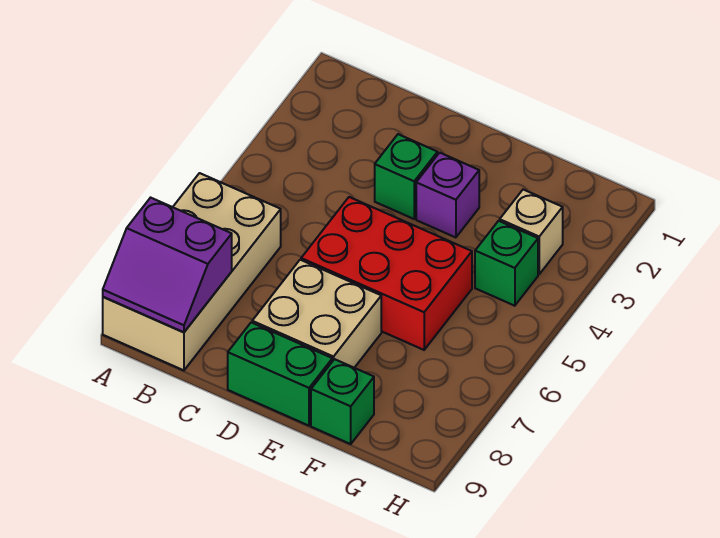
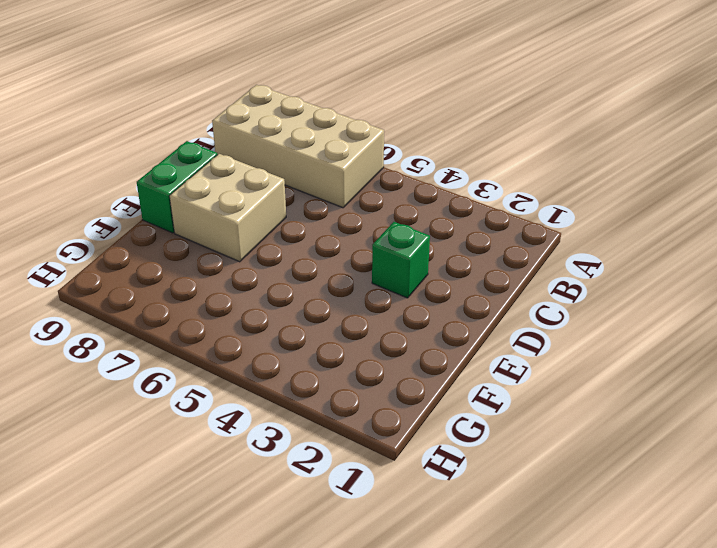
none -> red 2x3 brick [301,197,472,350]
none -> purple 1x1 brick [416,153,479,237]

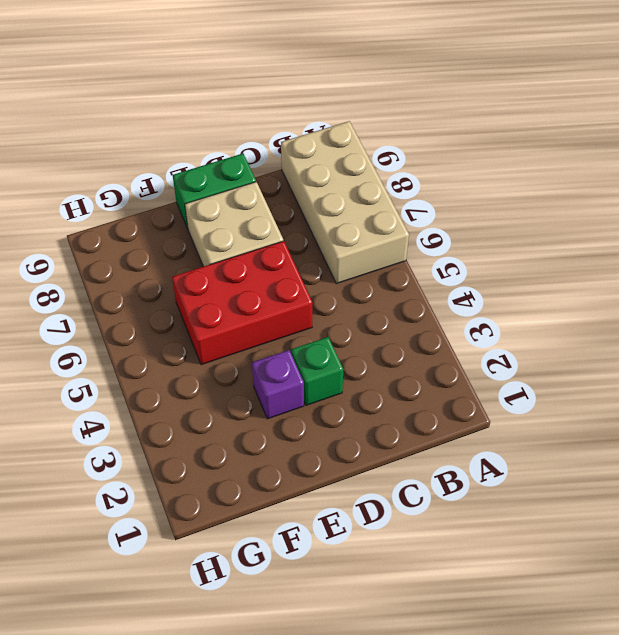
none -> green 1x1 brick [311,359,374,444]
none -> tan 1x1 brick [500,190,563,274]

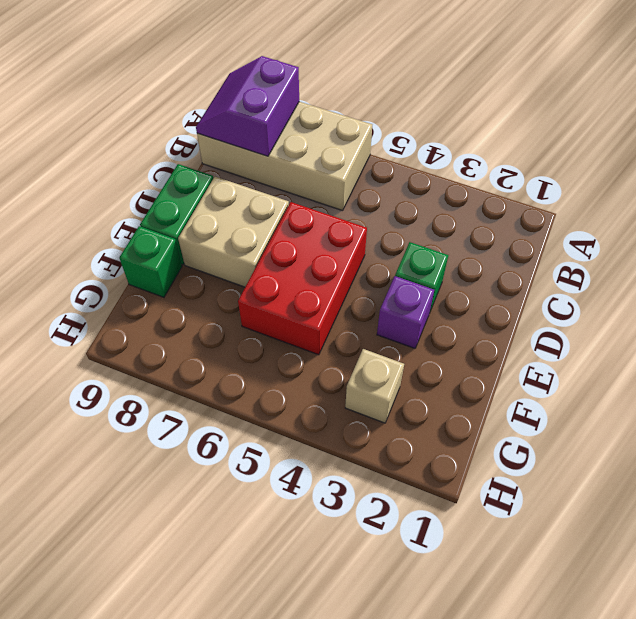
none -> green 1x1 brick [475,221,538,306]

